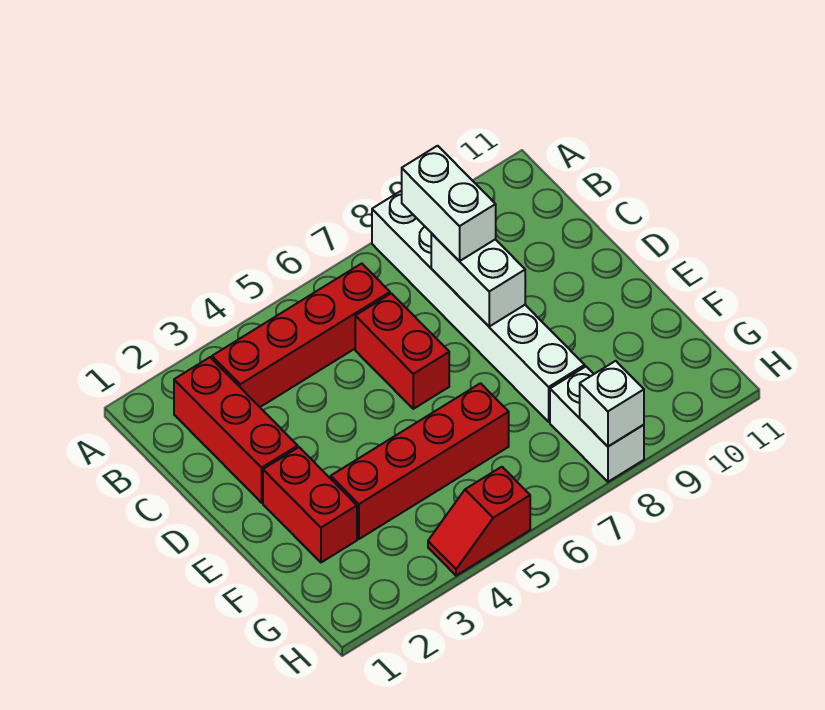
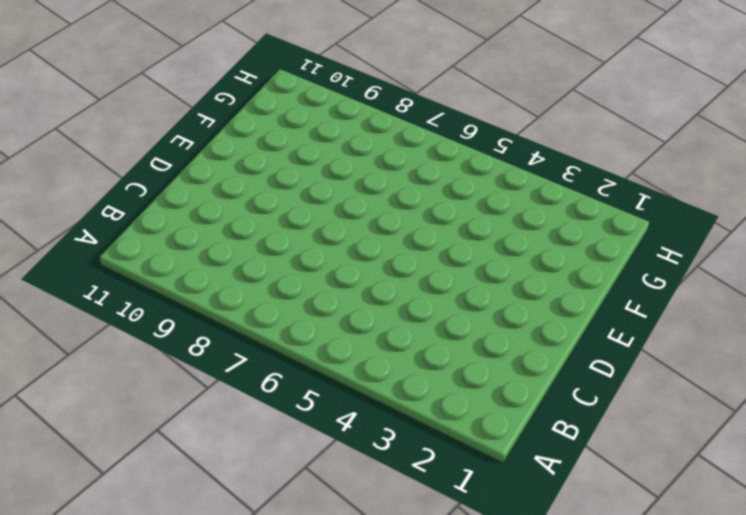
none -> white 1x6 brick [372,190,585,422]
none -> red 1x3 brick [174,357,298,503]

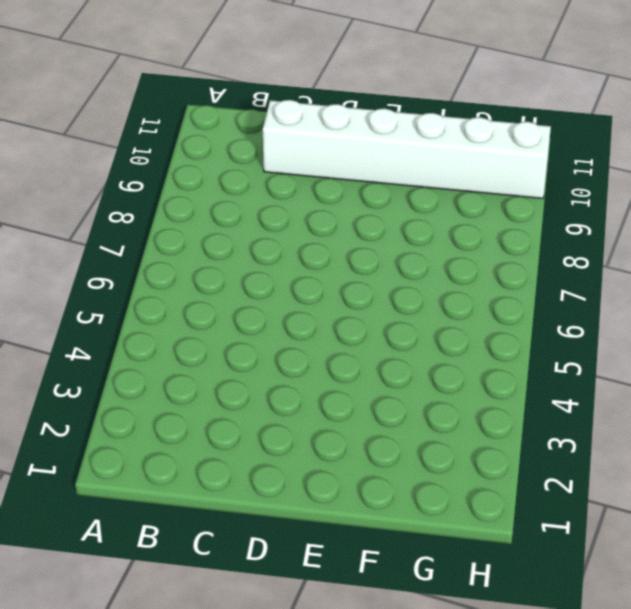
white 1x6 brick [263,100,551,198] -> white 1x6 brick moved to [372,190,585,422]
none -> red 1x3 brick [174,357,298,503]
none -> red 1x4 brick [212,264,390,407]

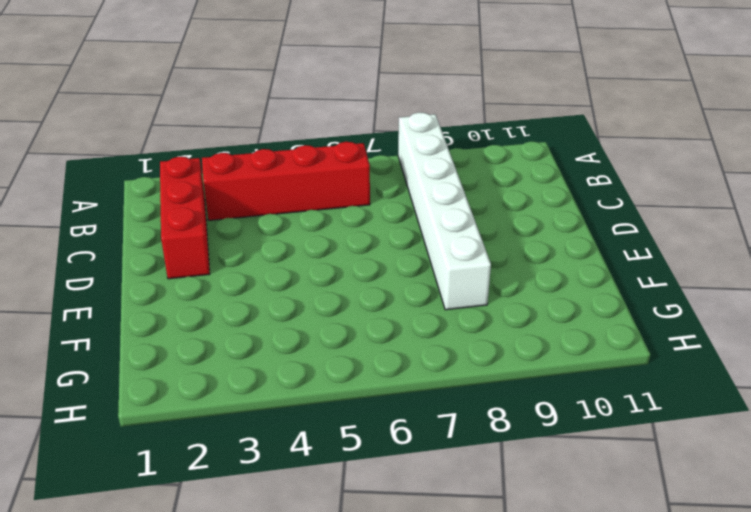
none -> red 1x2 brick [355,293,449,409]
none -> red 1x2 brick [263,447,357,562]

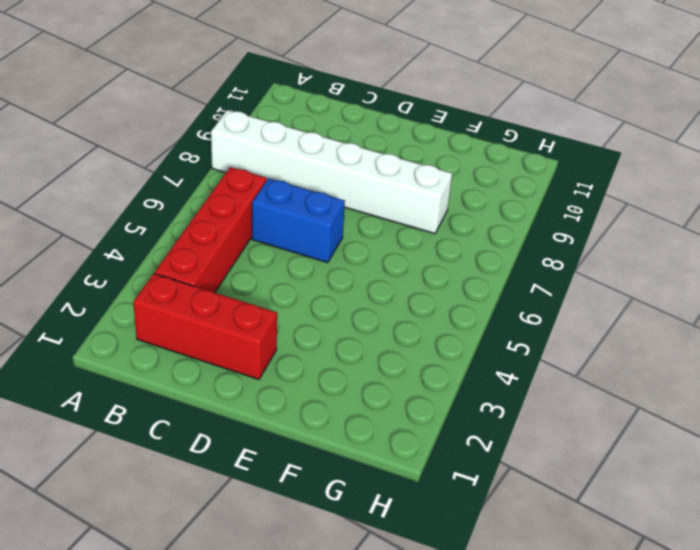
blue 1x2 brick [252,178,345,263] -> red 1x2 brick [355,293,449,409]
none -> red 1x2 brick [263,447,357,562]
none -> red 1x4 brick [331,383,509,539]

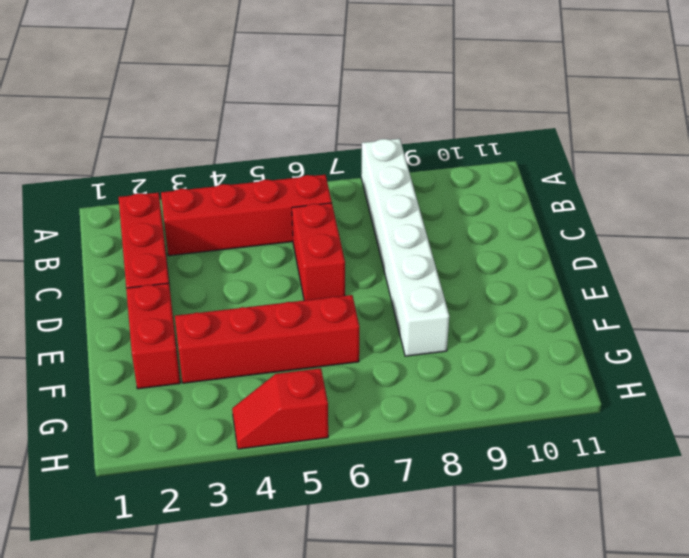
none -> white 1x2 brick [550,367,644,482]
none -> white 1x2 brick [431,233,525,326]

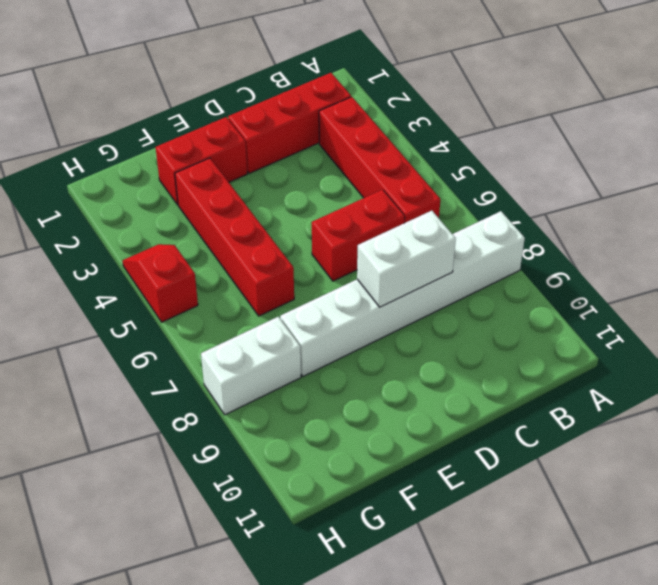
none -> white 1x1 brick [580,361,644,446]
none -> white 1x2 brick [402,146,496,261]

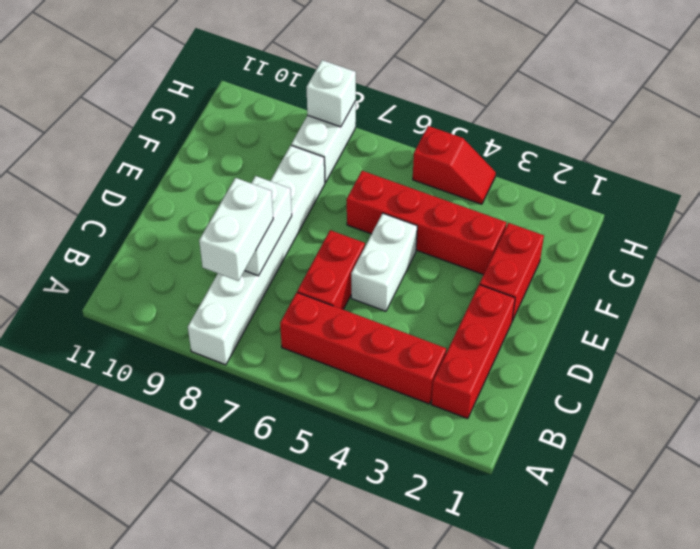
white 1x2 brick [351,213,417,311] -> none

